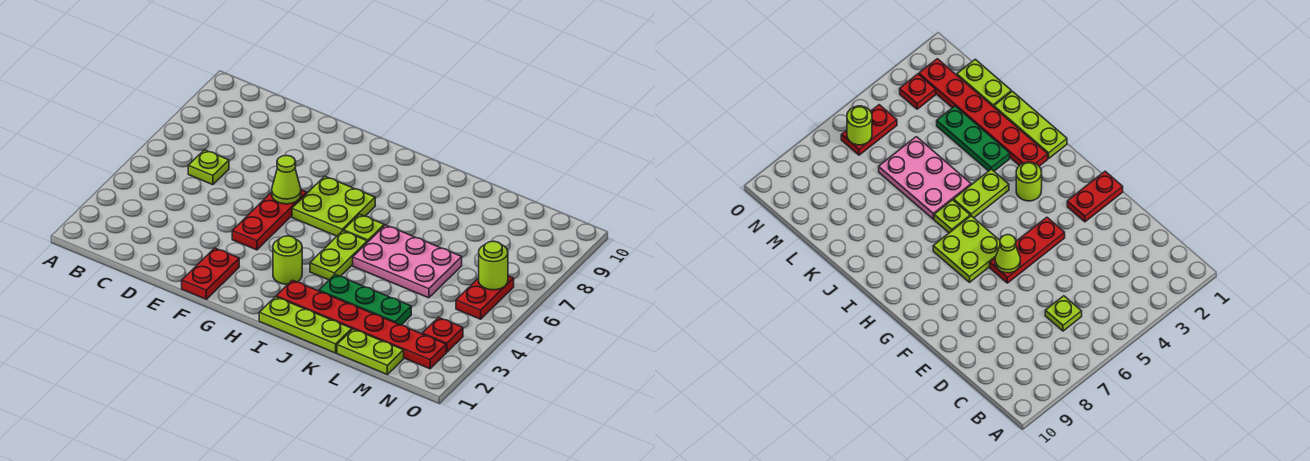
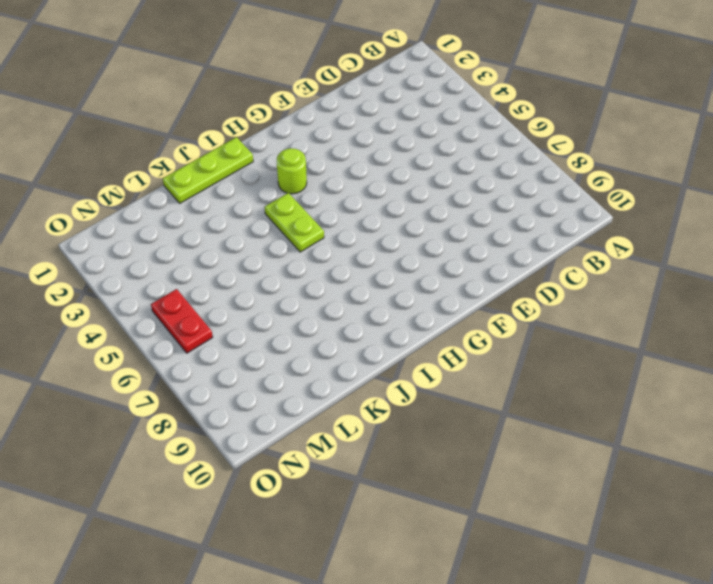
none -> lime 1x1 plate [188,150,229,185]
none -> red 1x2 plate [182,248,239,299]
none -> red 1x3 plate [232,190,307,250]

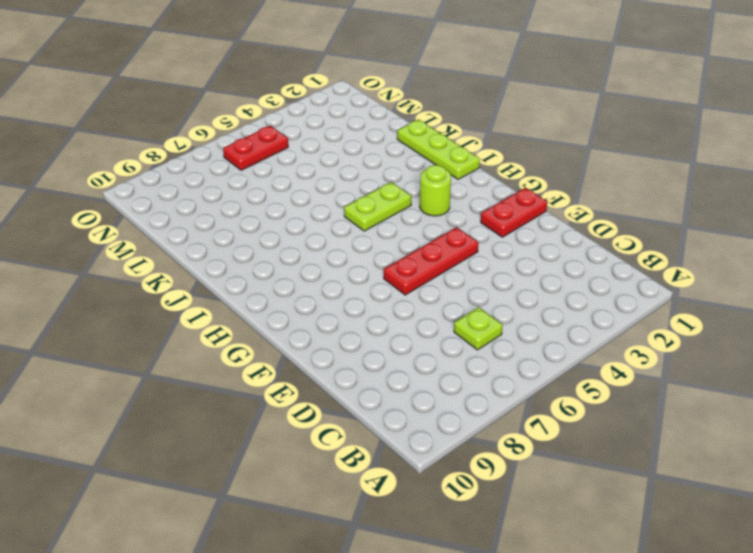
none -> lime 2x2 plate [292,176,375,236]
none -> red 1x6 plate [276,280,446,369]
none -> lime 1x1 plate [344,214,384,242]

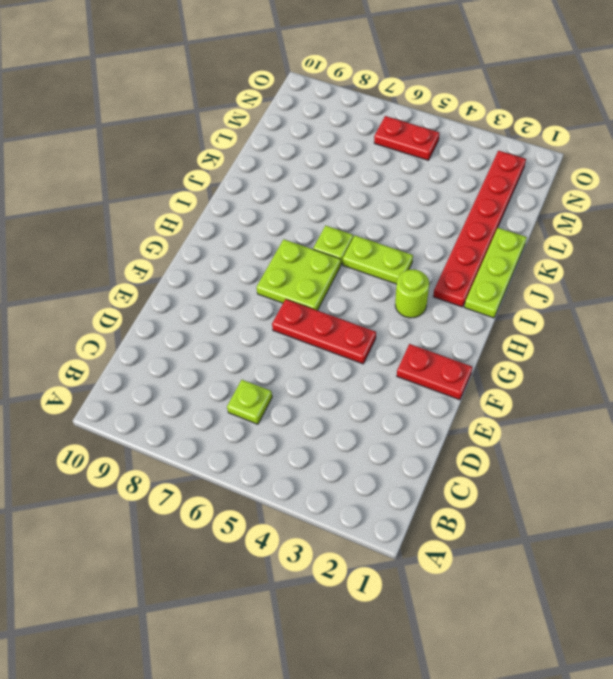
none -> green 1x3 plate [319,275,411,325]
none -> pink 2x3 plate [353,225,462,298]
none -> lime 1x2 plate [337,329,404,374]

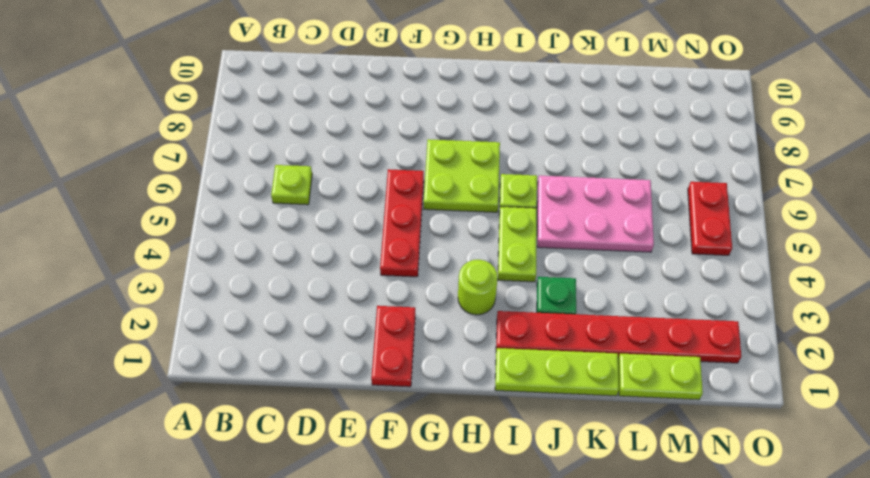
green 1x1 plate [537,277,576,314] -> green 1x3 plate [319,275,411,325]
none -> red 1x1 plate [422,317,463,352]
none -> lime 1x1 cone [272,155,301,204]
none -> lime 1x1 round brick [479,241,508,290]

